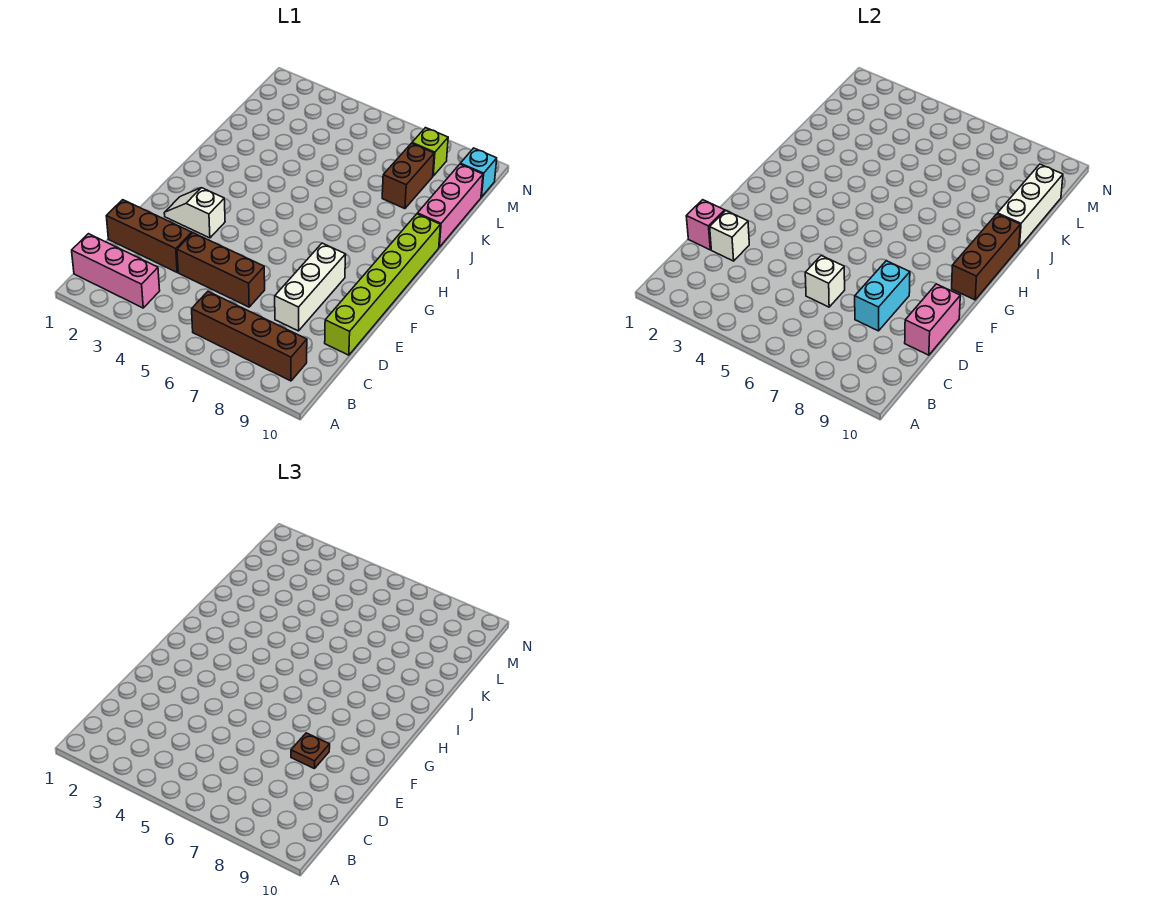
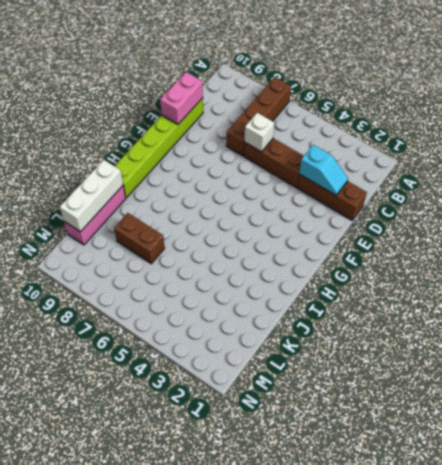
brown 1x4 brick [226,77,291,156] -> brown 1x4 brick turned to [192,292,307,381]
cyan 1x2 slope [299,145,348,195] -> white 1x1 brick [710,211,749,261]
brown 1x2 brick [114,213,165,264] -> brown 1x2 brick turned to [382,143,434,209]
none -> pink 1x3 brick [72,234,160,308]
none -> white 1x3 brick [275,243,346,331]
none -> white 1x2 slope [164,188,225,238]

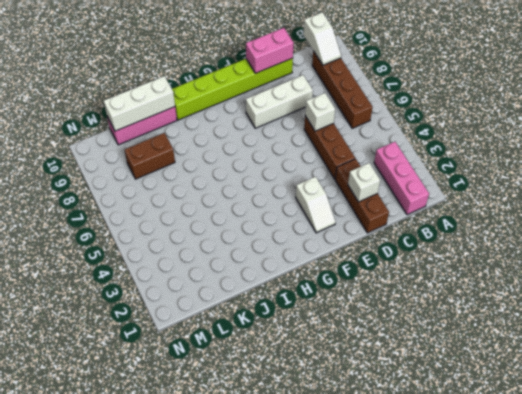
white 1x2 slope [303,12,341,65] -> none
none -> lime 1x1 brick [412,128,448,176]
none -> cyan 1x1 brick [460,148,497,197]
none -> pink 1x1 brick [686,200,725,250]

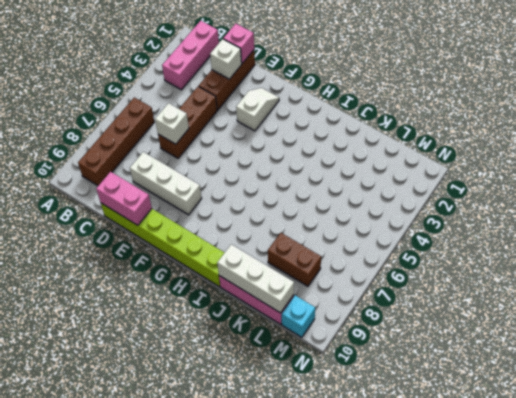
none -> lime 1x1 brick [412,128,448,176]
none -> cyan 1x2 brick [855,261,910,331]
none -> brown 1x3 brick [952,214,1020,300]

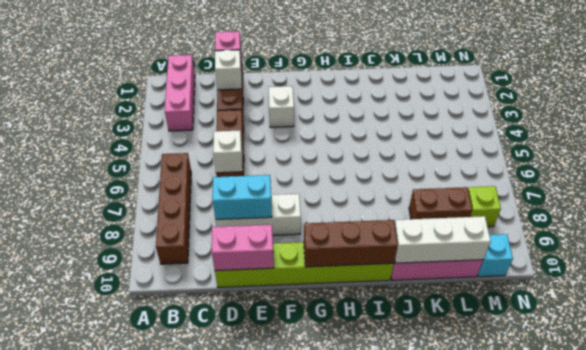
none -> brown 1x1 plate [291,733,330,768]

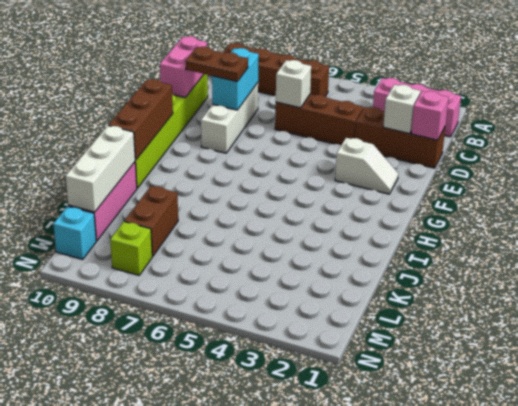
brown 1x2 plate [186,47,248,82] -> brown 1x1 plate [291,733,330,768]

